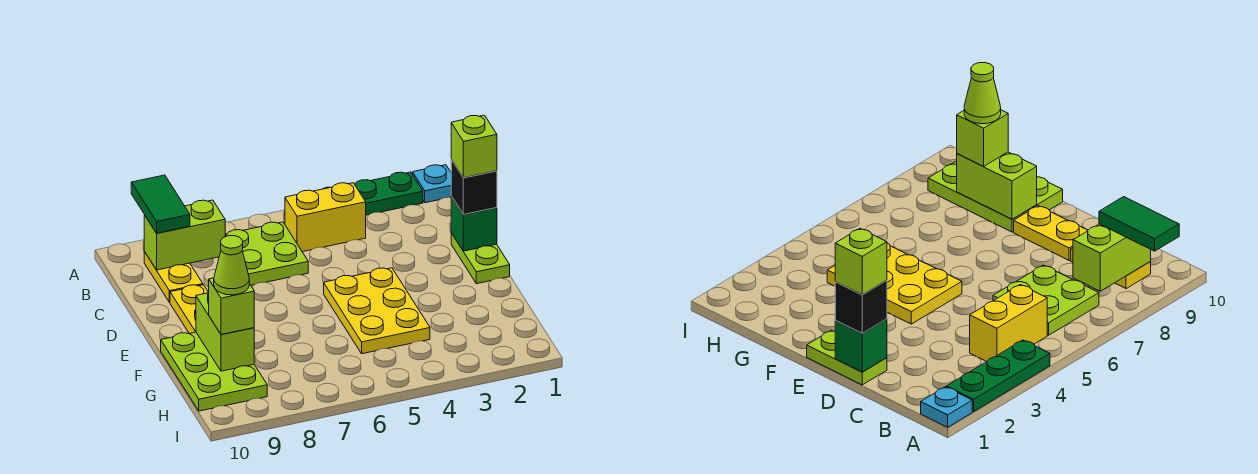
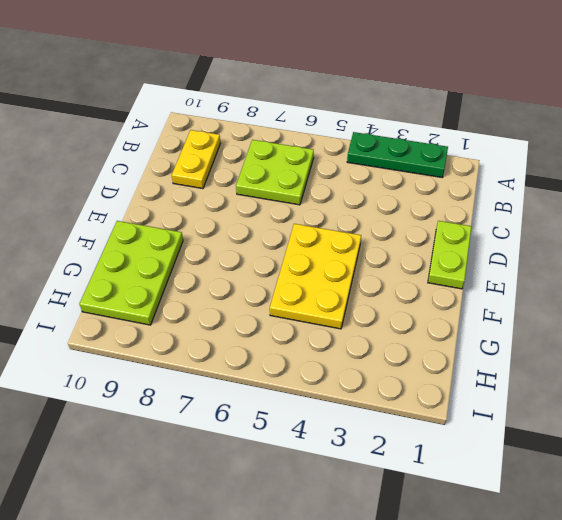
none -> cyan 1x1 plate [413,165,451,203]
none -> yellow 1x2 brick [285,183,366,252]
none -> yellow 1x2 plate [170,285,209,334]

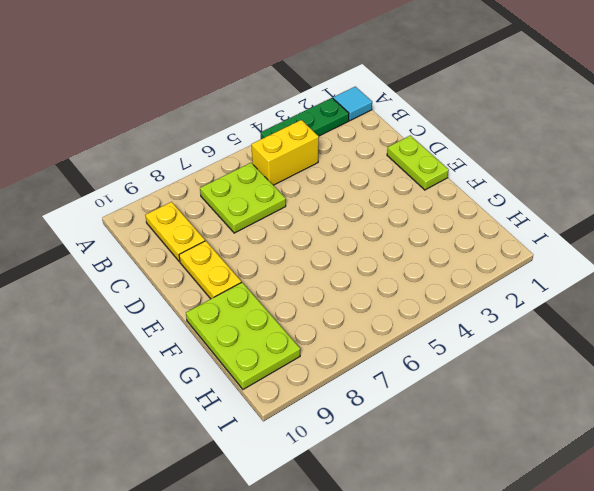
cyan 1x1 tile [333,87,372,121] -> cyan 1x1 plate [413,165,451,203]
none -> yellow 2x3 plate [324,268,430,354]
none -> lime 1x2 brick [144,200,225,270]
none -> green 1x1 brick [451,196,497,251]

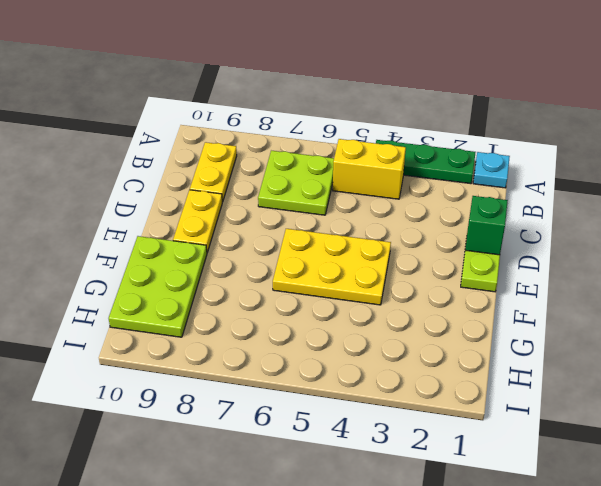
yellow 2x3 plate [273,229,391,305] -> yellow 2x3 plate turned to [324,268,430,354]
none -> lime 1x2 brick [144,200,225,270]
none -> lime 1x2 brick [196,293,254,371]
none -> green 1x2 tile [131,175,190,233]

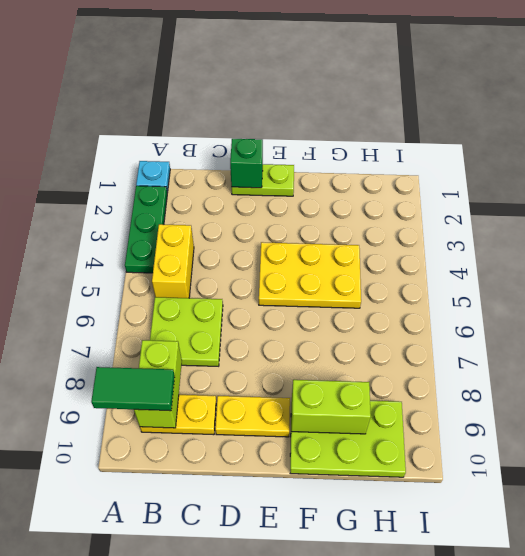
none -> black 1x1 brick [451,160,497,214]
none -> lime 1x1 brick [209,278,254,335]
none -> lime 1x1 brick [451,115,497,178]

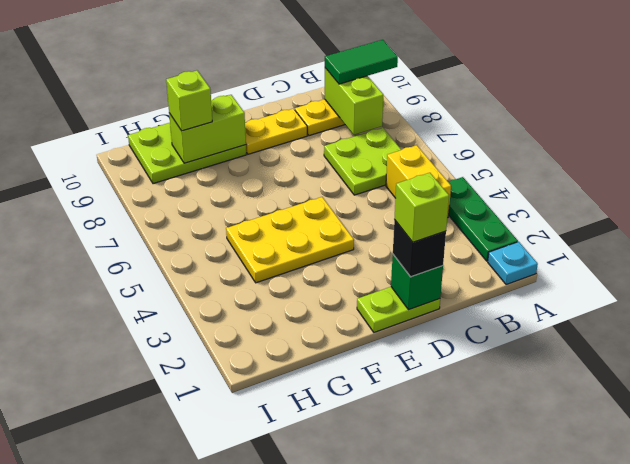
none -> lime 1x1 cone [214,236,249,295]

